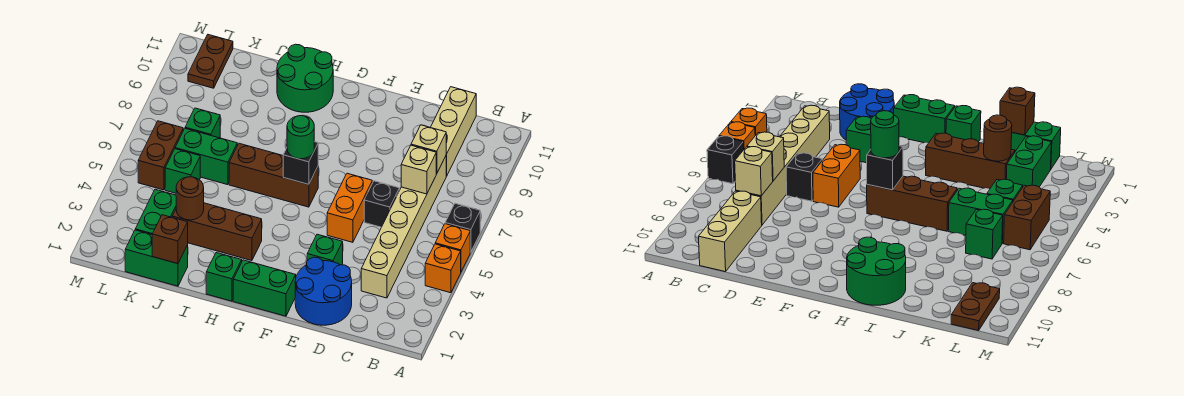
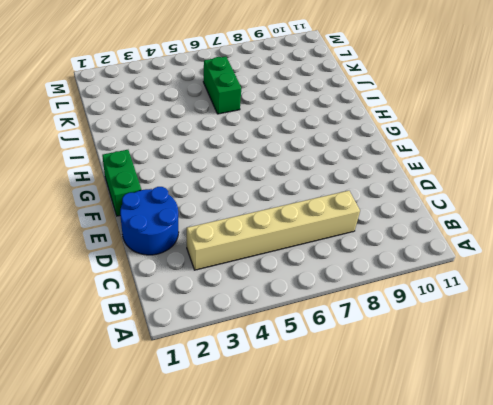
none -> orange 1x1 brick [425,244,461,293]
none -> orange 1x1 brick [435,224,470,272]
none -> black 1x1 brick [445,203,480,252]

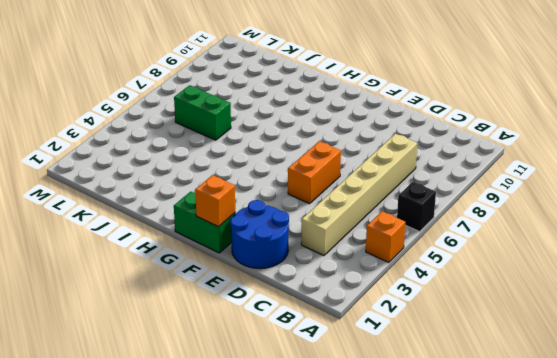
orange 1x1 brick [195,175,235,227] -> orange 1x1 brick moved to [435,224,470,272]
none -> tan 1x3 brick [431,87,476,176]
none -> black 1x1 brick [364,181,399,227]
none -> green 1x1 brick [307,234,343,265]

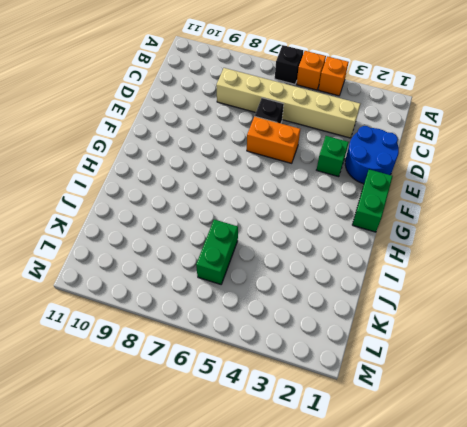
none -> tan 1x3 brick [431,87,476,176]
none -> brown 1x3 brick [229,143,318,207]
none -> green 1x1 brick [206,253,242,301]

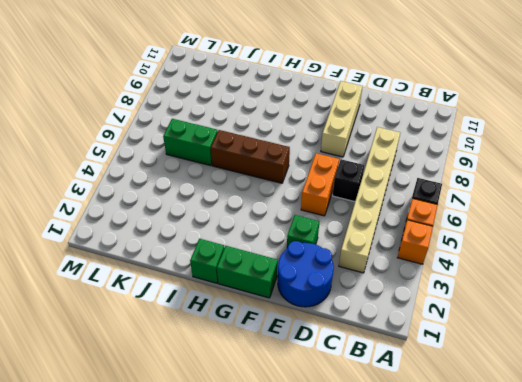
tan 1x3 brick [321,81,363,157] -> tan 1x3 brick moved to [431,87,476,176]
none -> brown 1x3 brick [172,203,262,261]
none -> green 2x2 round brick [277,44,333,112]
none -> green 1x2 brick [125,230,188,286]

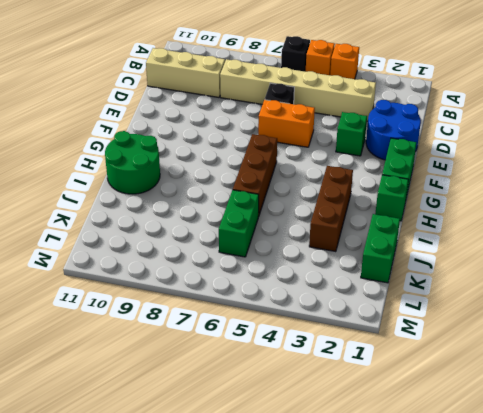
none -> green 1x2 brick [135,189,176,235]
none -> green 1x1 brick [165,149,200,193]
none -> green 1x1 brick [185,108,220,138]

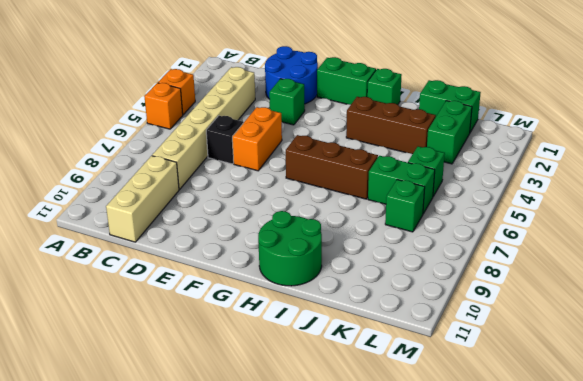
none -> black 1x1 brick [445,203,480,252]
none -> brown 1x2 brick [138,121,183,190]
none -> brown 1x2 plate [188,35,233,88]

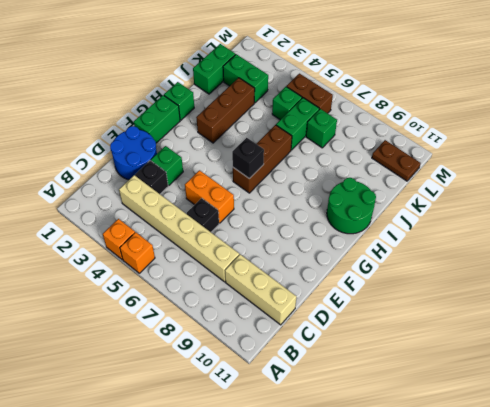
black 1x1 brick [135,161,168,194] -> black 1x1 brick moved to [445,203,480,252]
none -> tan 1x1 brick [401,145,436,194]
none -> tan 1x1 brick [411,125,446,174]
none -> brown 1x1 brick [152,215,188,264]

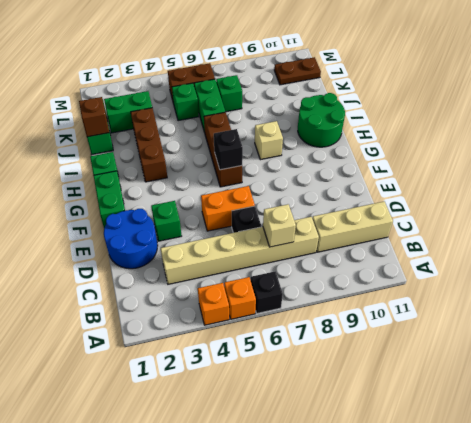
tan 1x1 brick [255,121,283,160] -> tan 1x1 brick moved to [411,125,446,174]
none -> brown 1x1 round brick [176,177,204,220]
none -> green 1x1 round brick [287,116,314,159]

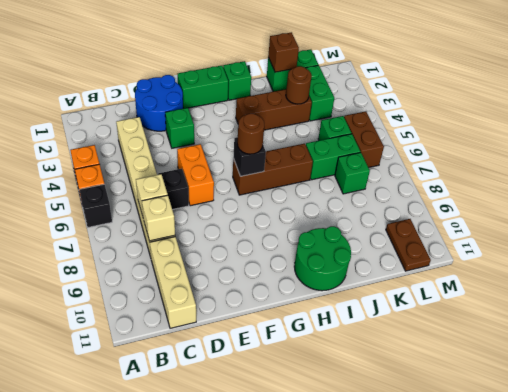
brown 1x1 round brick [237,114,264,154] -> green 1x1 round brick [287,116,314,159]

